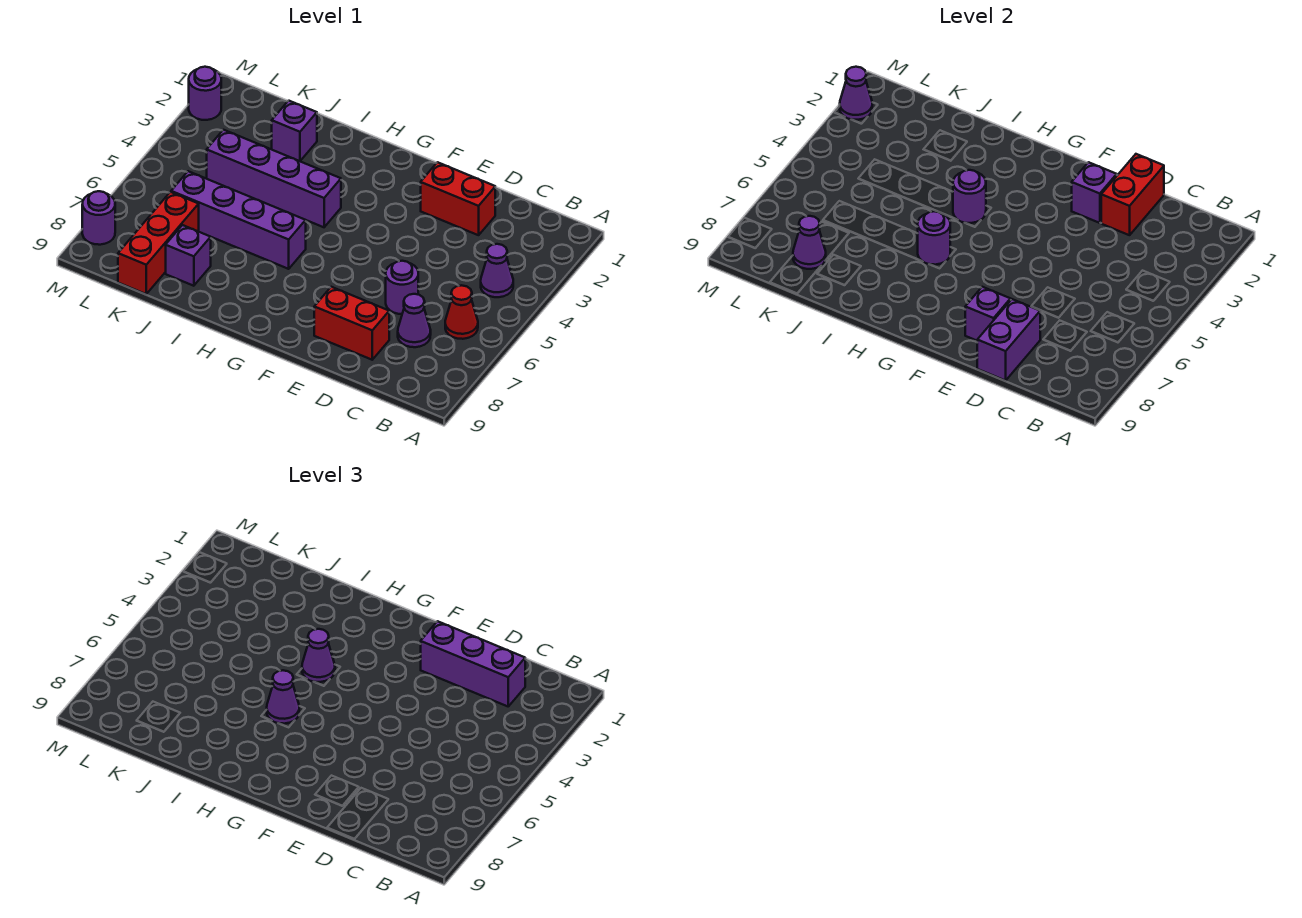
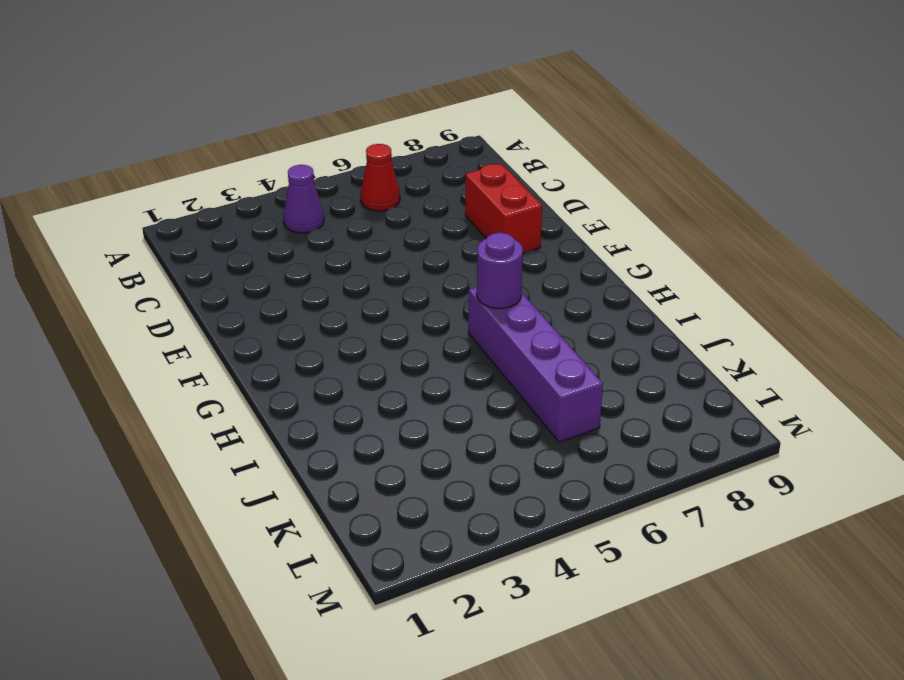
none -> purple 1x1 cone [398,294,431,347]
none -> red 1x2 brick [421,162,495,235]
none -> purple 1x1 round brick [386,261,418,314]

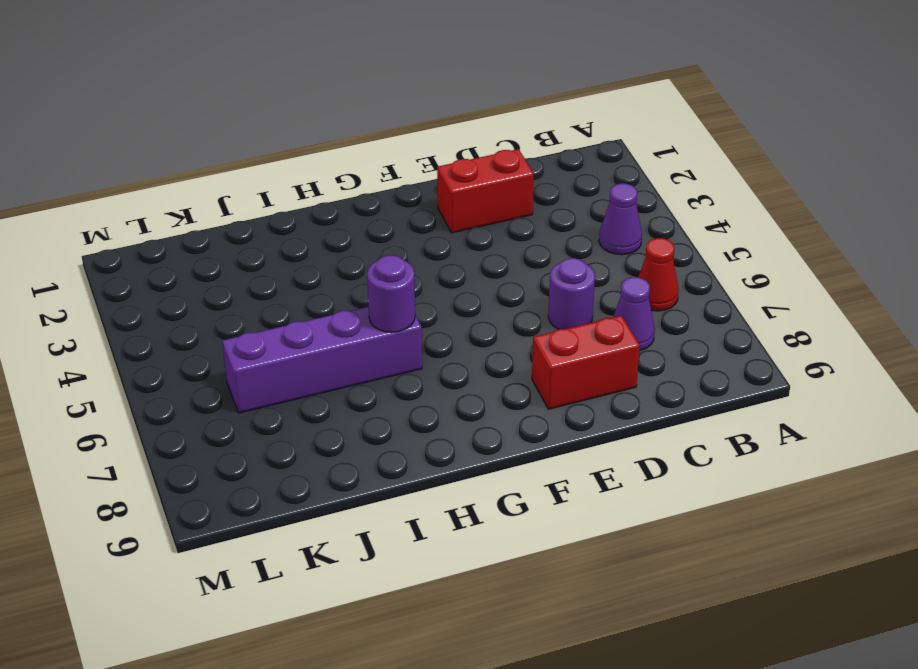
none -> purple 1x4 brick [207,130,341,227]
none -> purple 1x1 brick [272,101,317,161]
none -> purple 1x1 brick [166,225,211,286]

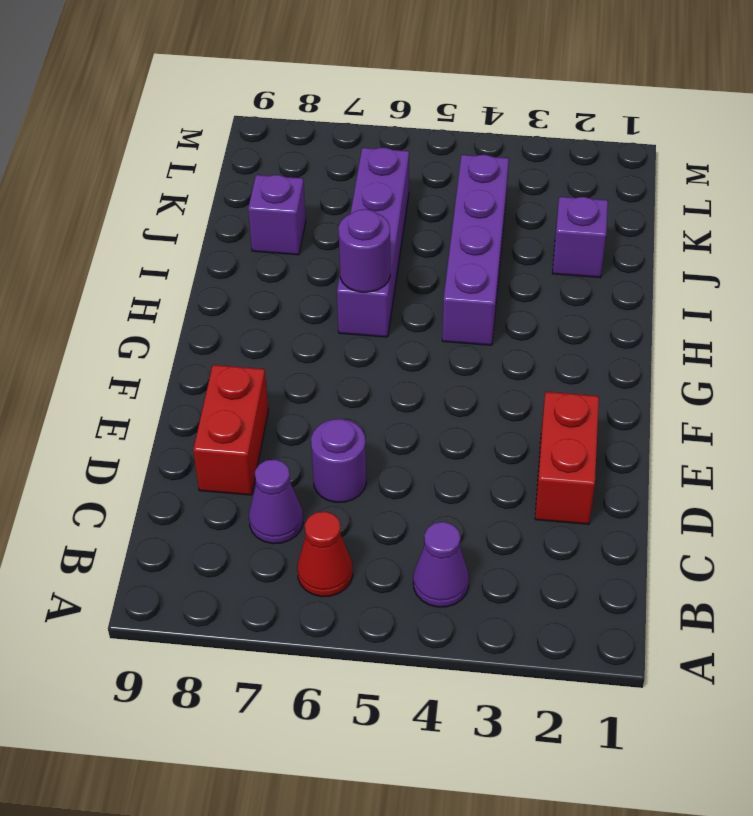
none -> red 1x3 brick [118,192,199,294]
none -> purple 1x1 round brick [189,67,221,120]
none -> purple 1x1 round brick [82,191,115,245]

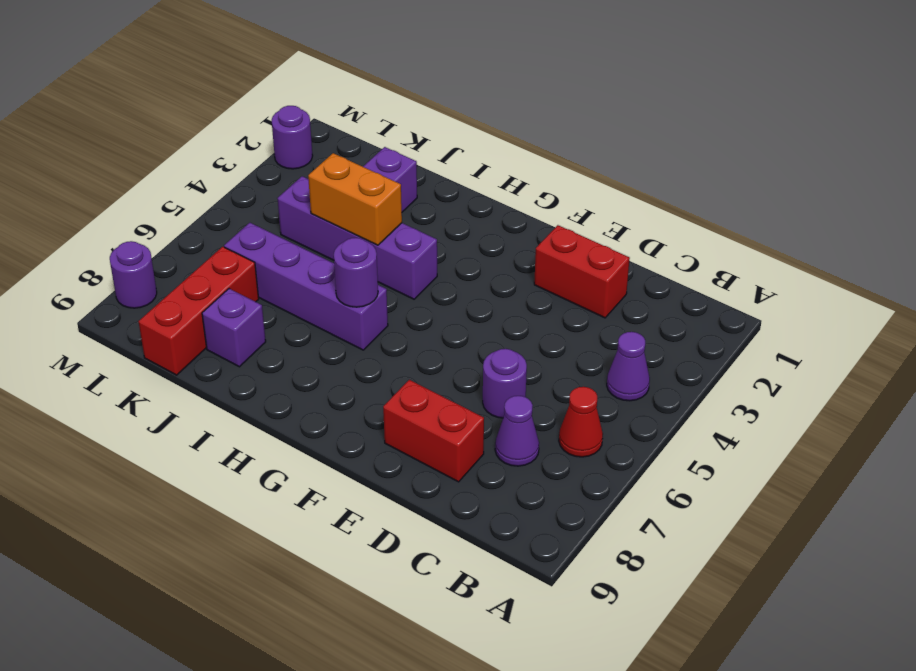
orange 1x2 brick [308,153,402,245] -> none
none -> red 1x2 brick [1101,154,1164,235]
none -> purple 1x2 brick [977,299,1040,381]
none -> purple 1x1 brick [1072,162,1117,223]

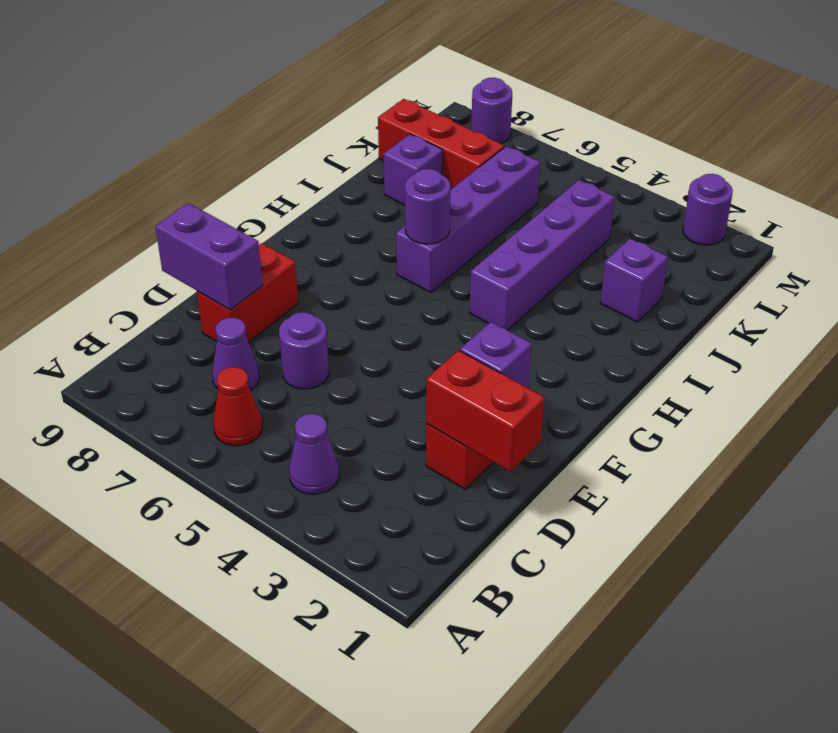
none -> purple 1x1 brick [965,287,1011,341]
none -> purple 1x1 round brick [953,170,986,223]
none -> purple 1x1 cone [793,216,826,269]

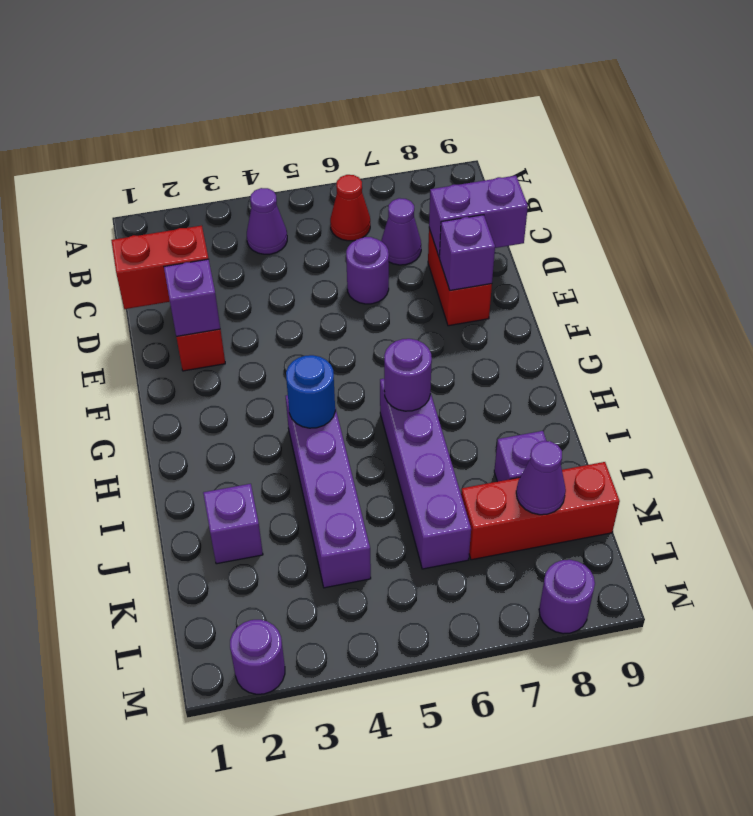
blue 1x1 round brick [286,355,335,428] -> purple 1x1 round brick [953,170,986,223]
none -> purple 1x1 cone [840,67,872,120]
none -> purple 1x3 brick [421,621,525,706]
none -> purple 1x1 cone [302,629,335,682]

